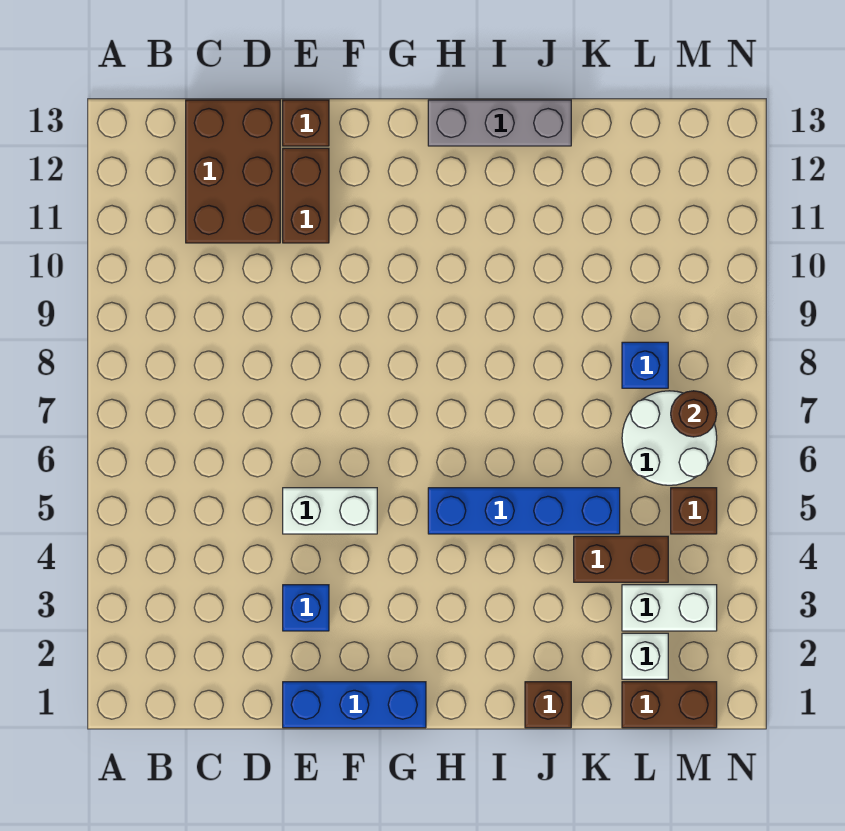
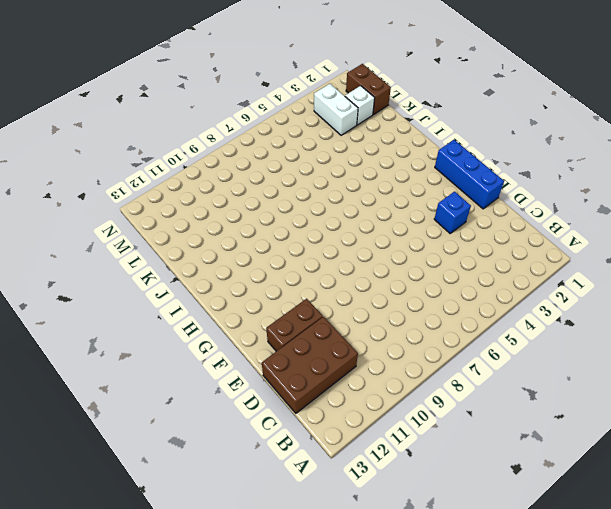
none -> white 1x2 brick [283,488,377,534]
none -> brown 1x1 brick [283,100,329,146]
none -> blue 1x4 brick [428,488,620,534]

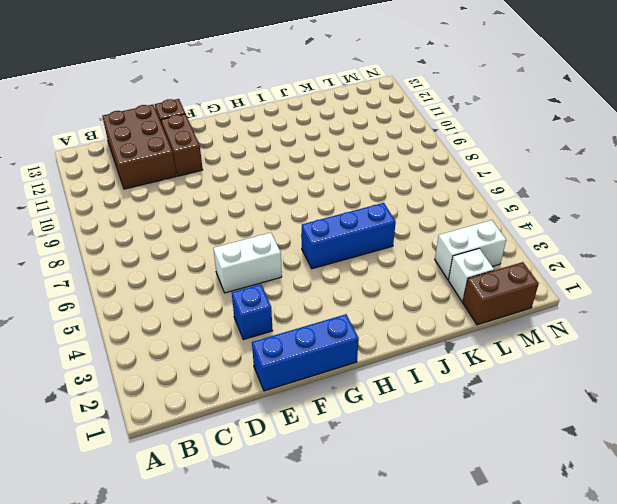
blue 1x3 brick [302,203,396,269] -> blue 1x4 brick [428,488,620,534]
none -> grey 1x3 brick [428,100,571,146]
none -> brown 1x1 brick [525,682,571,728]
none -> brown 1x2 brick [574,536,668,582]

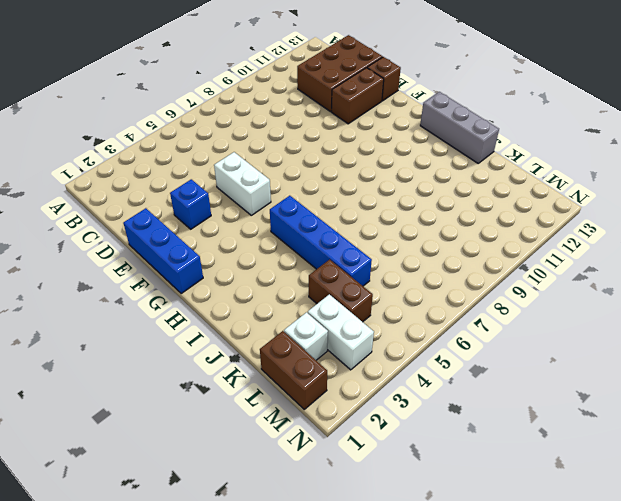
none -> brown 1x1 brick [525,682,571,728]
none -> white 2x2 round brick [622,391,717,485]
none -> blue 1x1 brick [622,342,668,388]

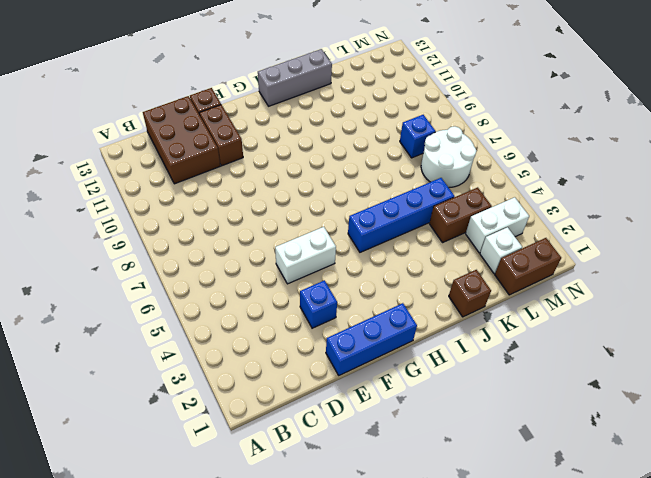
none -> brown 1x1 brick [671,488,717,534]
none -> brown 1x1 round brick [671,391,717,437]

